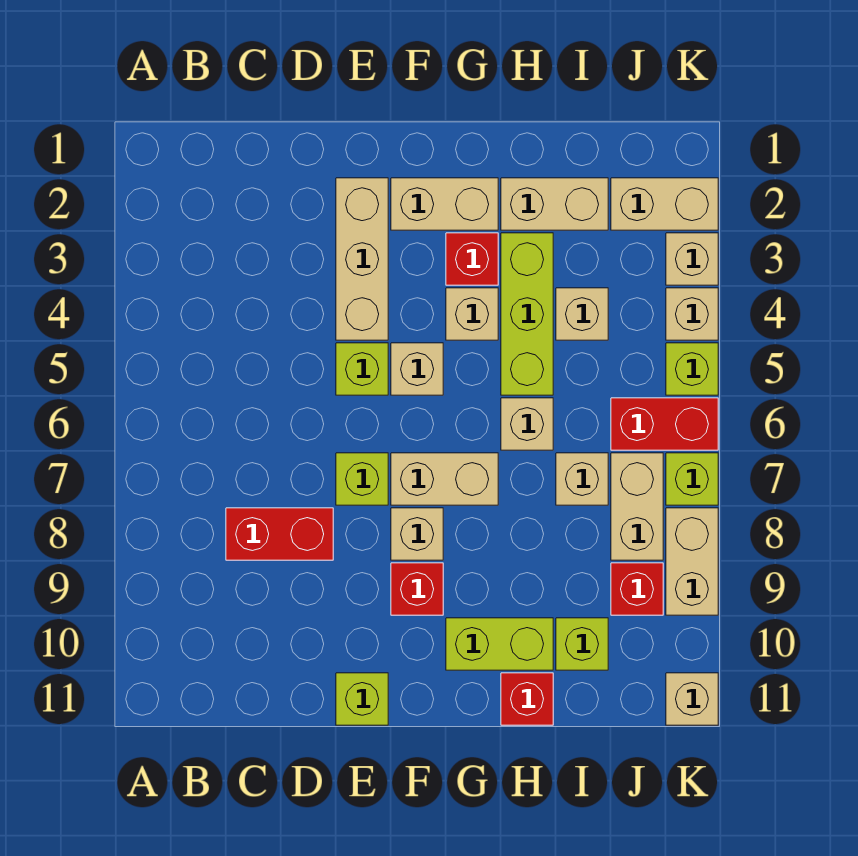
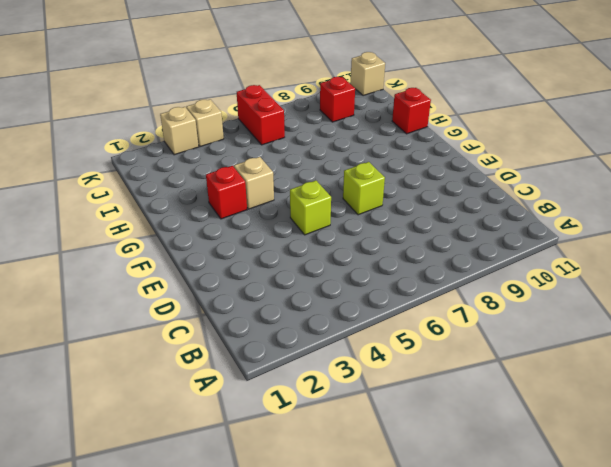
none -> red 1x2 brick [226,508,333,560]
none -> tan 1x3 brick [336,178,388,340]
none -> lime 1x1 brick [336,673,388,725]
none -> tan 1x2 brick [391,178,498,230]

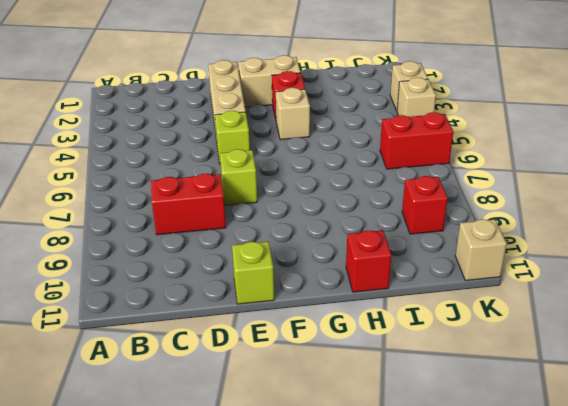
none -> tan 1x1 brick [391,343,443,395]
none -> tan 1x2 brick [391,453,498,505]
none -> tan 1x1 brick [391,508,443,560]
none -> red 1x1 brick [391,563,443,615]

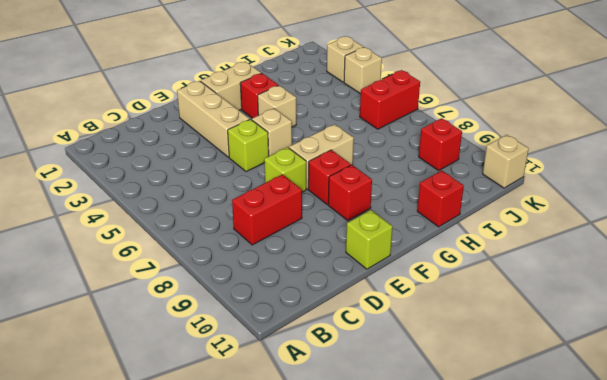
red 1x1 brick [308,150,351,205] -> tan 1x1 brick [391,508,443,560]
none -> lime 1x2 brick [446,618,553,670]
none -> tan 1x2 brick [501,178,608,230]
none -> lime 1x3 brick [501,233,553,395]
none -> tan 1x1 brick [501,398,553,450]

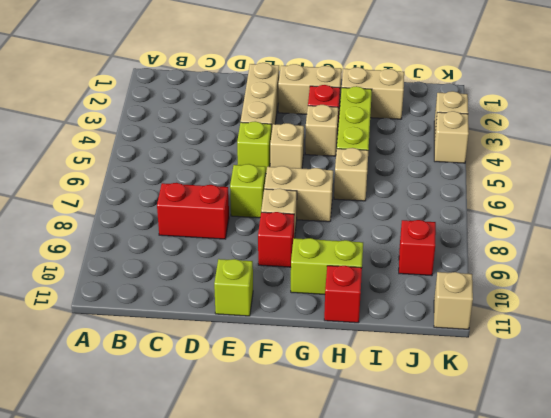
none -> tan 1x1 brick [556,288,608,340]
none -> tan 1x1 brick [556,453,608,505]
none -> lime 1x1 brick [556,618,608,670]
none -> tan 1x2 brick [611,178,718,230]

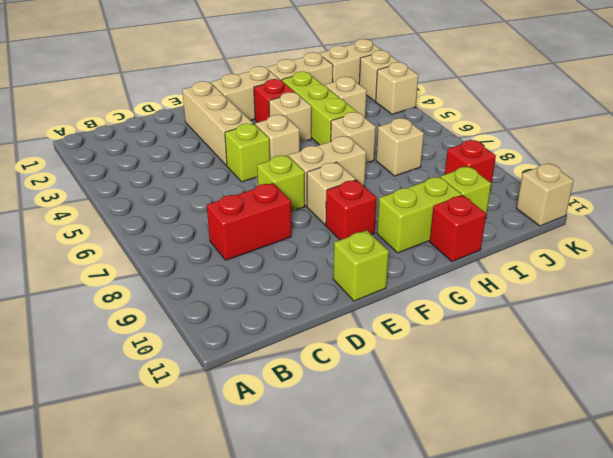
none -> red 1x2 brick [611,398,718,450]
none -> tan 1x2 brick [611,453,663,560]
none -> lime 1x1 brick [666,343,718,395]
none -> lime 1x1 brick [666,453,718,505]

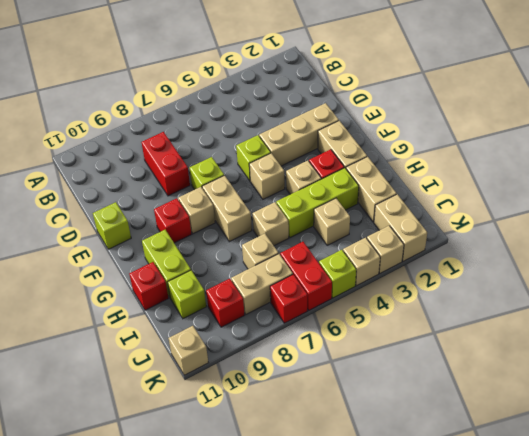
red 1x1 brick [270,274,308,323] -> lime 1x1 brick [666,453,718,505]
none -> tan 1x2 brick [666,508,718,615]

